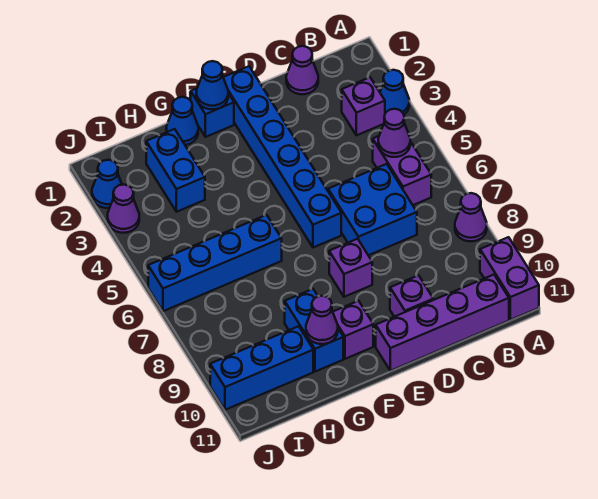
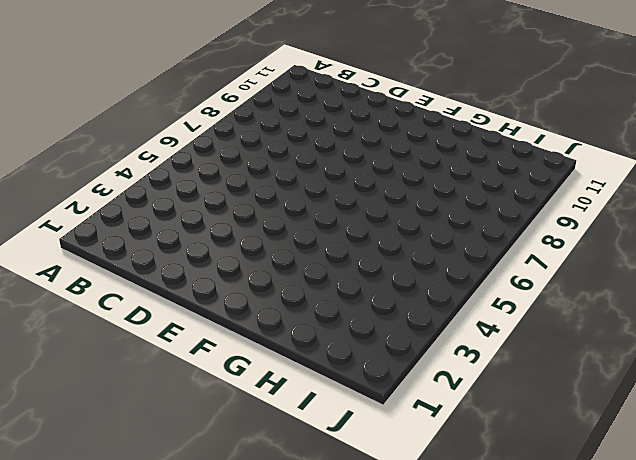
none -> blue 1x1 cone [380,70,409,114]
none -> purple 1x1 cone [455,193,487,241]
none -> purple 1x2 brick [480,237,539,320]

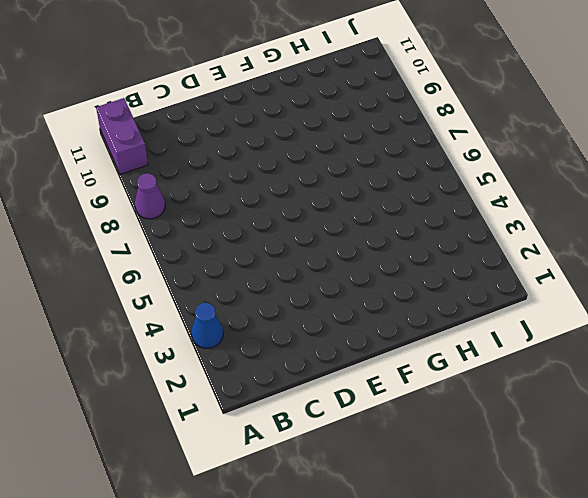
none -> purple 1x1 brick [342,77,385,135]
none -> purple 1x2 brick [373,136,431,205]
none -> purple 1x4 brick [376,275,509,371]

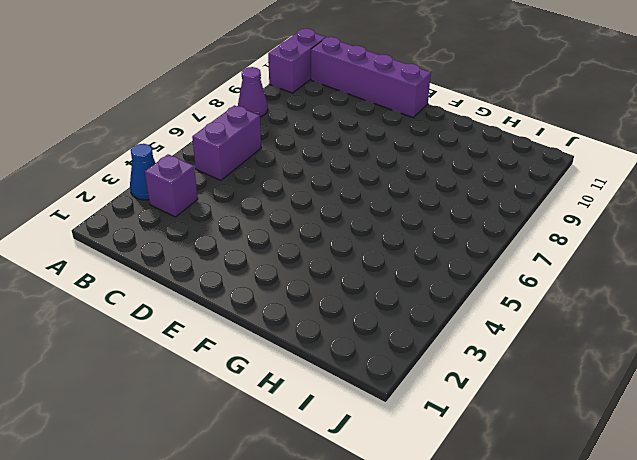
none -> purple 1x1 cone [286,46,318,94]
none -> blue 2x2 brick [328,164,417,255]
none -> purple 1x1 brick [390,275,433,317]

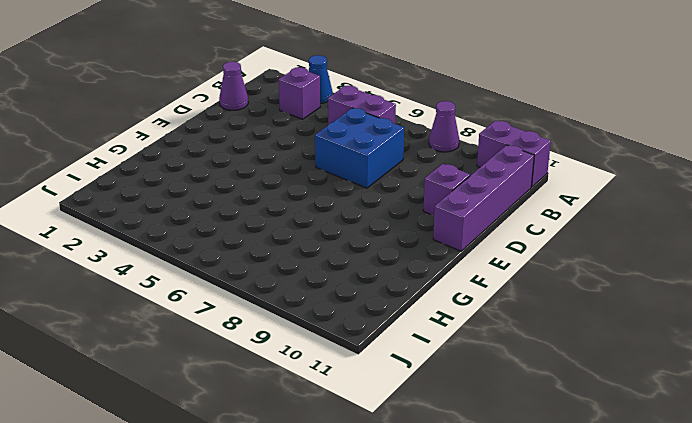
none -> blue 1x6 brick [223,66,341,248]
none -> purple 1x1 brick [329,239,372,297]
none -> blue 1x1 brick [191,88,234,137]

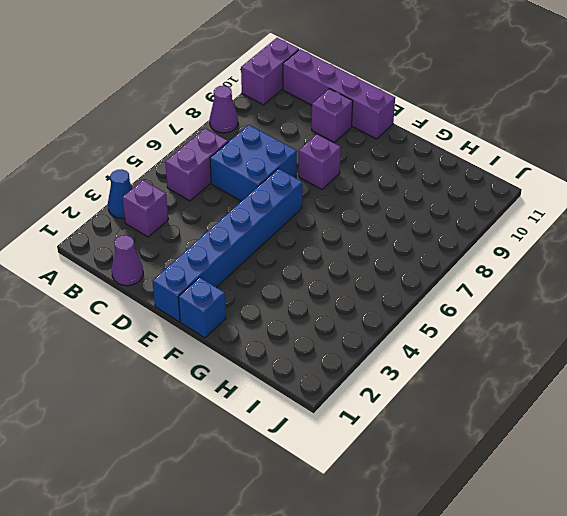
none -> purple 1x1 brick [333,301,373,359]
none -> blue 1x1 cone [166,97,198,145]
none -> blue 1x4 brick [148,215,282,311]

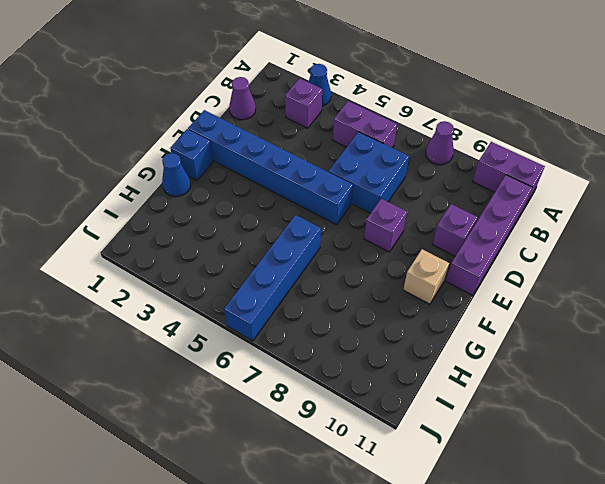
tan 1x1 brick [403,249,449,304] -> purple 1x1 brick [333,301,373,359]
none -> blue 1x2 brick [285,289,343,372]
none -> blue 1x2 brick [146,129,205,212]
none -> blue 1x3 brick [210,326,313,410]

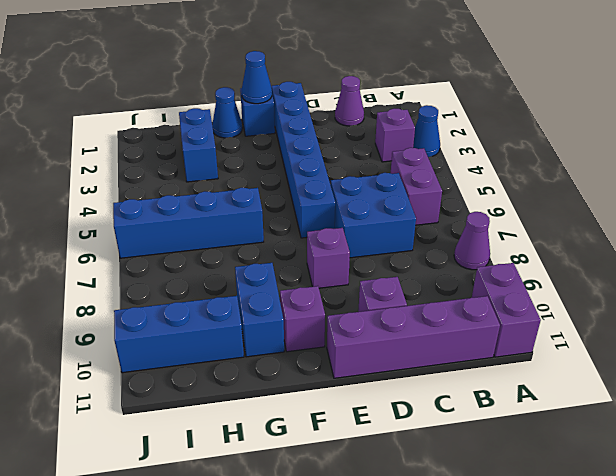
none -> blue 1x1 cone [92,160,122,208]
none -> purple 1x1 cone [108,184,139,233]
none -> purple 1x1 cone [378,109,410,157]

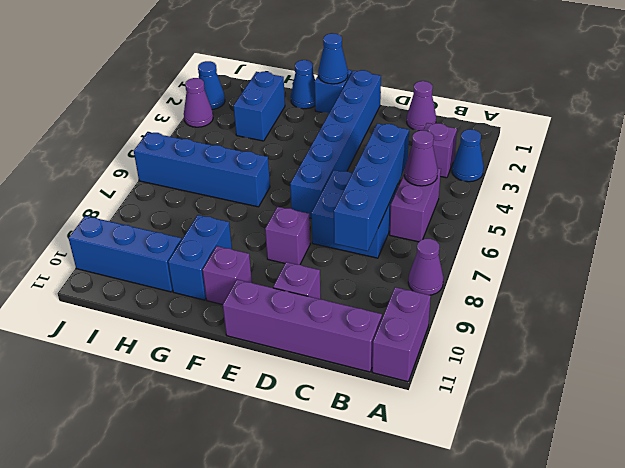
blue 1x4 brick [334,123,409,251] -> none
none -> purple 1x1 cone [306,296,338,344]

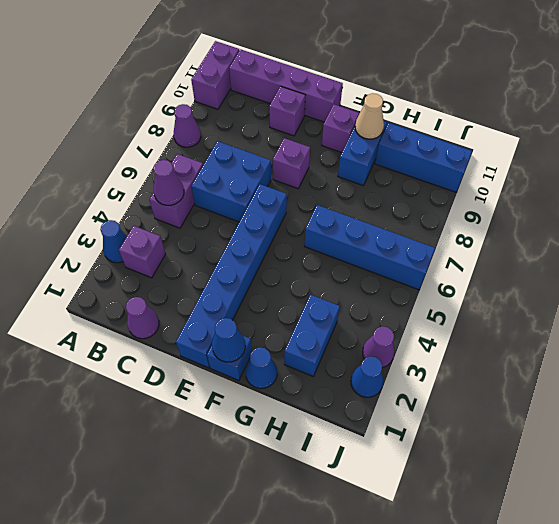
tan 1x1 cone [355,93,384,139] -> purple 1x1 cone [306,296,338,344]

